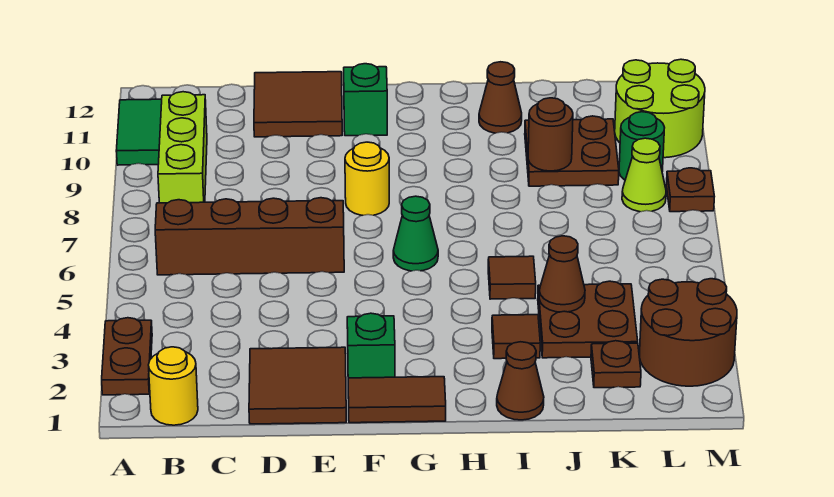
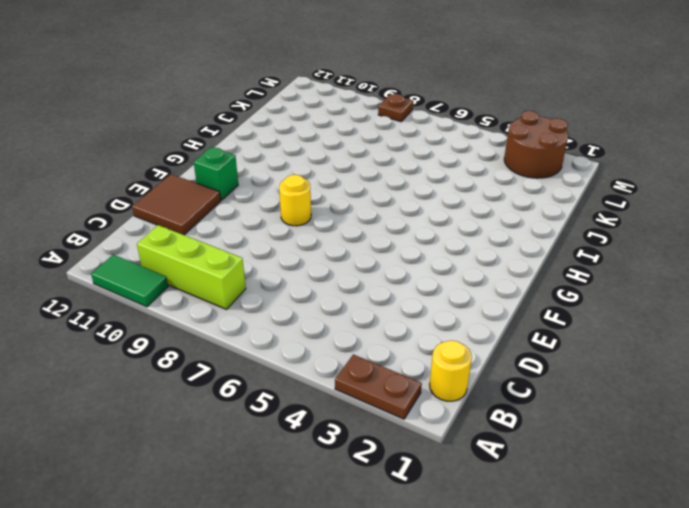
none -> brown 1x4 brick [155,198,344,275]
none -> brown 2x2 tile [249,347,346,424]
none -> brown 1x2 tile [348,377,446,423]

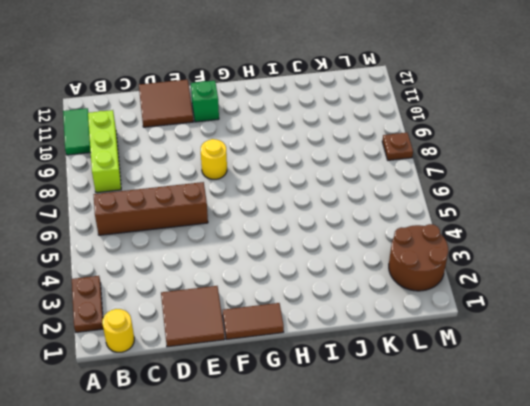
none -> green 1x1 brick [347,313,395,378]
none -> green 1x1 cone [393,196,438,271]
none -> brown 1x1 cone [497,342,544,420]

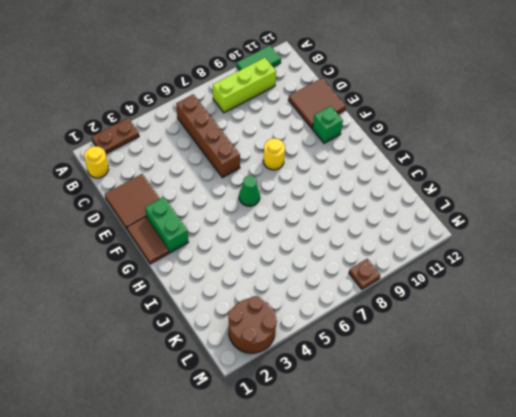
green 1x2 brick [145,197,188,253] -> green 1x1 brick [347,313,395,378]
none -> brown 1x1 cone [497,342,544,420]
none -> brown 1x1 tile [492,315,540,359]
none -> brown 1x1 tile [488,256,536,299]

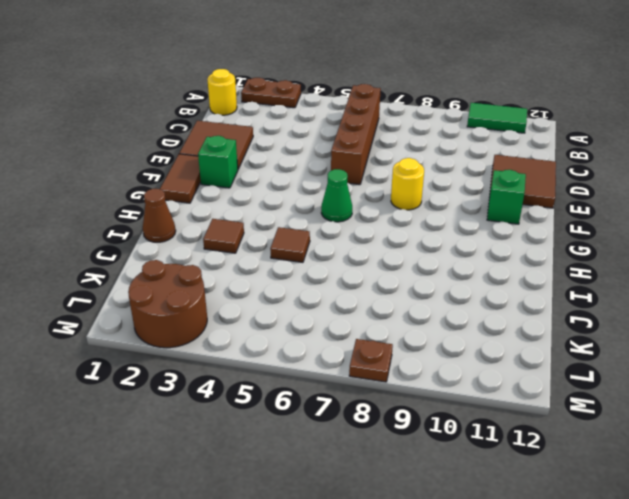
none -> lime 1x3 brick [158,92,207,203]
none -> brown 1x1 cone [479,62,522,133]
none -> brown 2x2 plate [538,281,638,358]

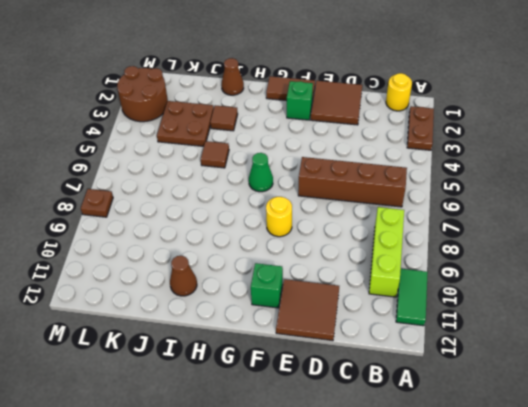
none -> brown 2x2 plate [525,116,619,186]
none -> brown 1x1 plate [591,341,641,388]
none -> lime 1x1 cone [622,138,666,212]

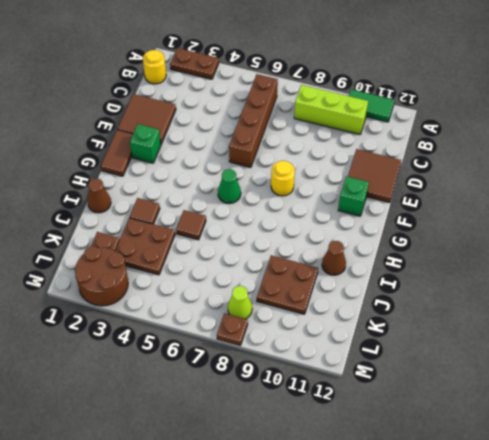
none -> green 1x1 round brick [619,112,665,180]
none -> lime 2x2 round brick [615,59,705,158]
none -> brown 1x1 cone [539,236,585,312]

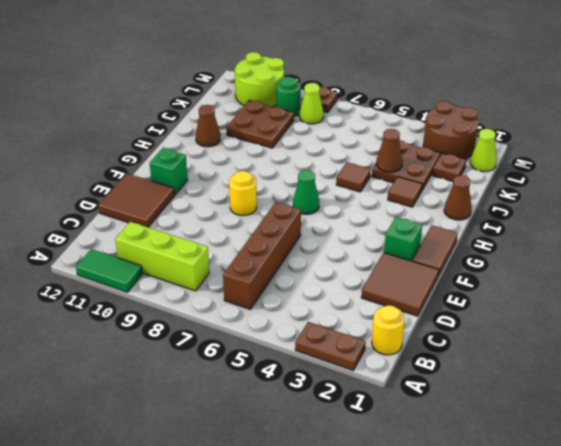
lime 1x1 cone [470,129,496,172] -> none
none -> brown 1x1 round brick [528,98,573,171]

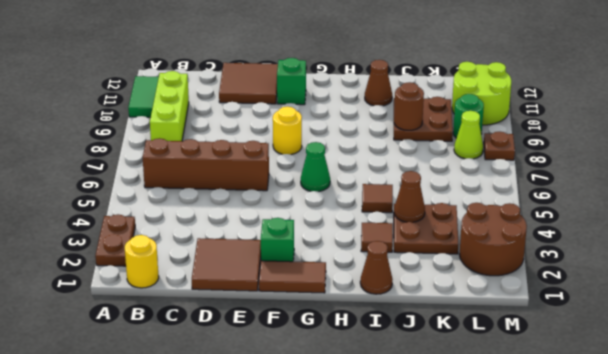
none -> brown 1x1 plate [591,341,641,388]

